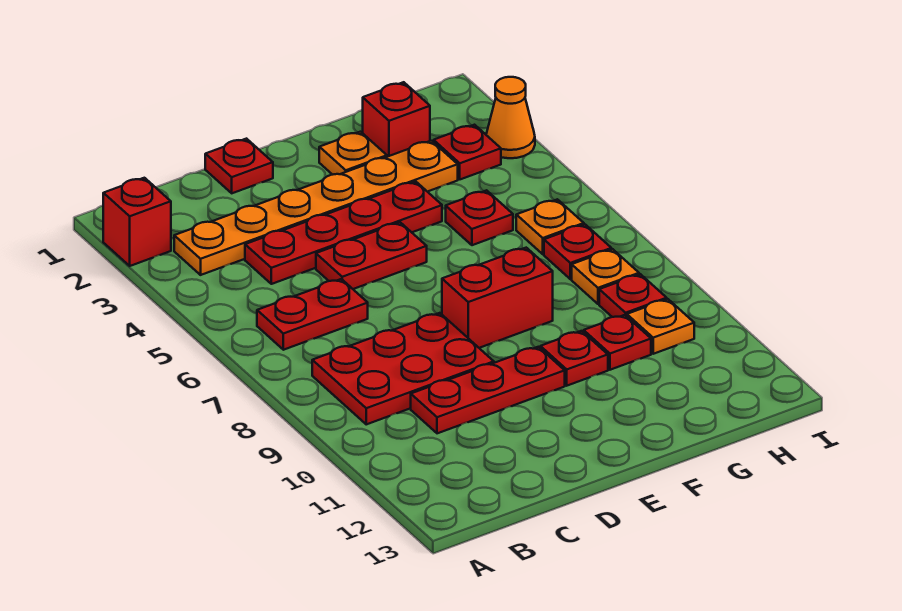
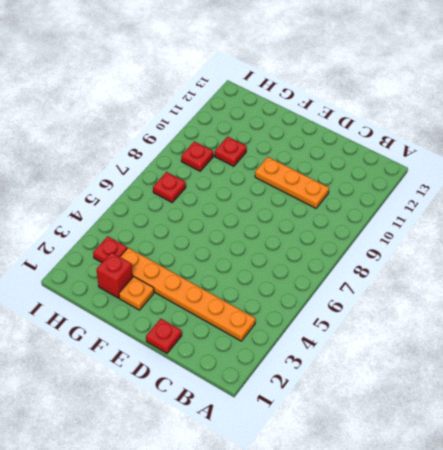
orange 1x3 plate [255,157,329,208] -> red 1x3 plate [411,347,565,433]
none -> red 1x1 brick [103,178,171,266]
none -> red 1x2 plate [257,279,368,350]
none -> red 2x3 plate [312,313,494,424]

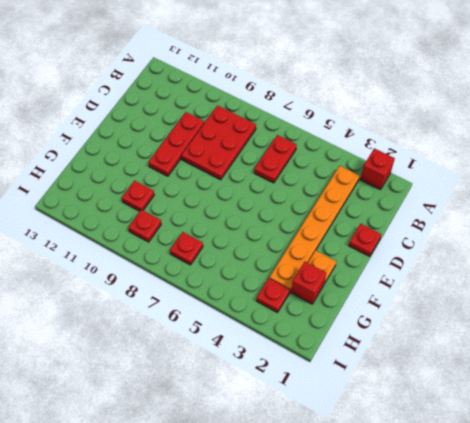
none -> red 1x4 plate [245,181,442,284]
none -> red 1x2 plate [316,222,427,289]
none -> red 1x2 brick [442,248,553,348]

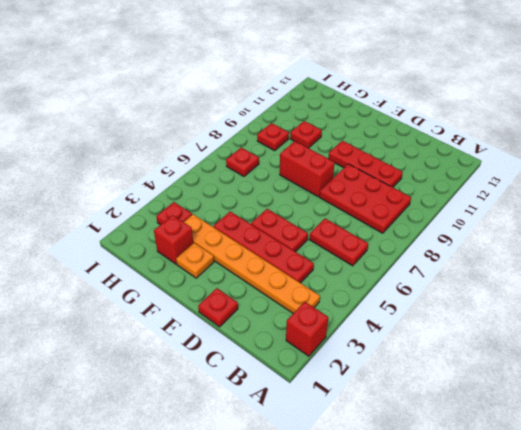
none -> red 1x1 plate [540,331,608,386]
none -> red 1x1 plate [446,190,513,245]
none -> orange 1x1 plate [516,199,584,254]

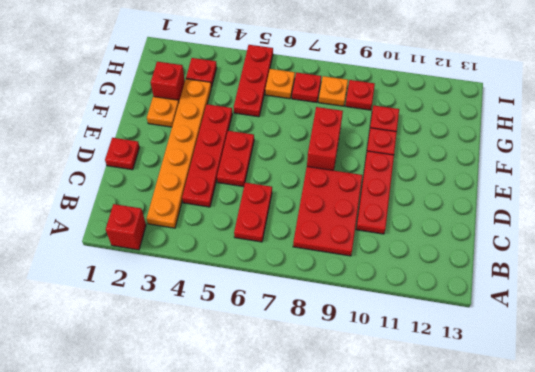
red 1x3 plate [234,45,273,117] -> red 1x1 plate [446,190,513,245]
none -> orange 1x1 plate [627,299,694,354]
none -> orange 1x1 cone [486,77,535,158]

